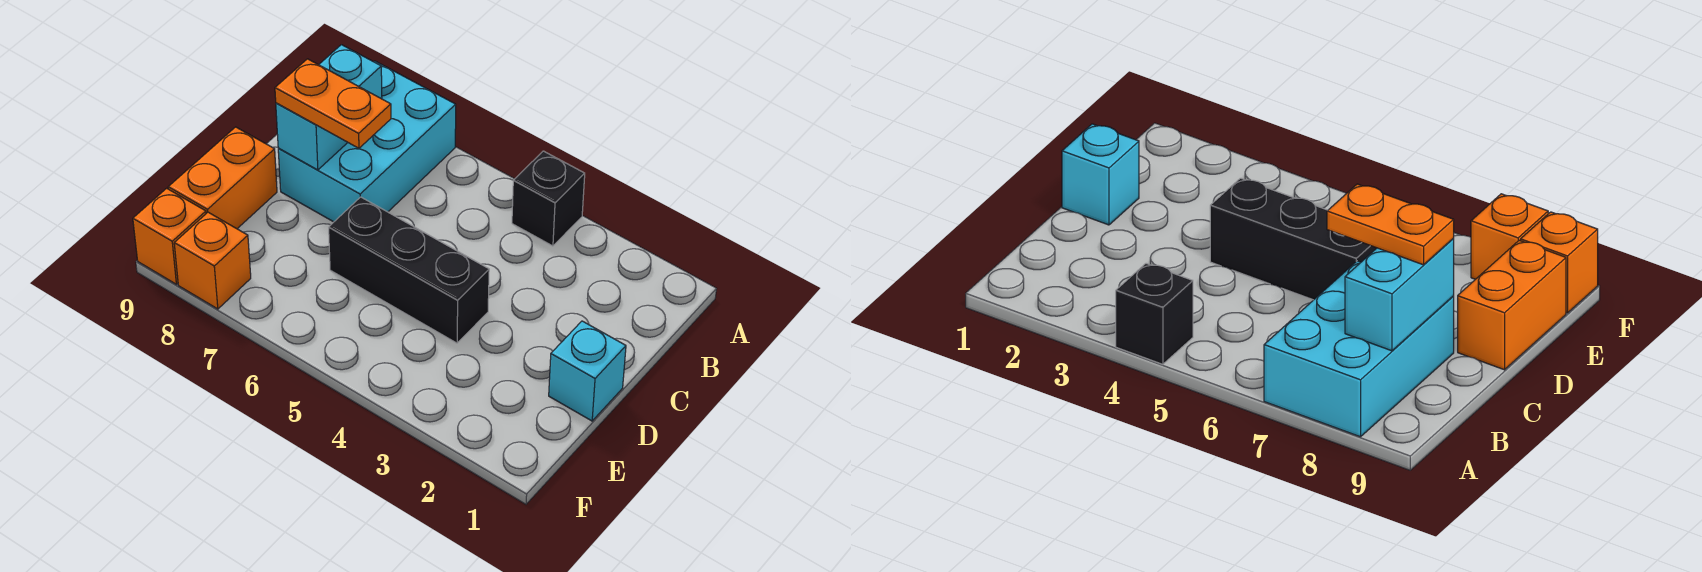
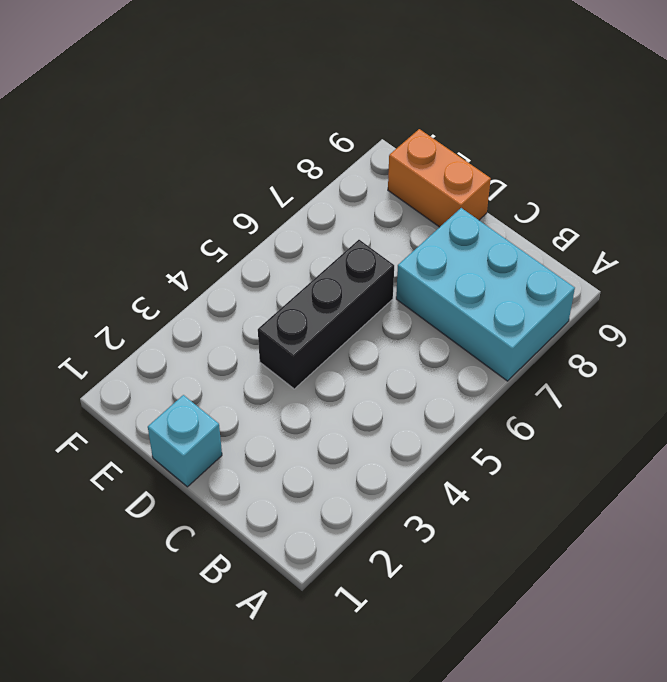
none -> black 1x1 brick [512,151,585,246]
none -> orange 1x1 brick [174,212,251,309]

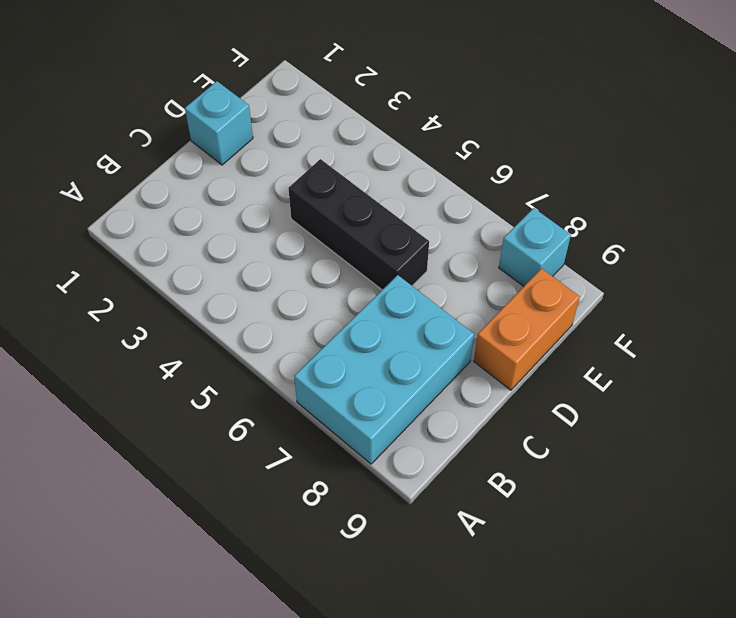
cyan 1x1 brick [499,208,571,286] -> orange 1x1 brick [174,212,251,309]
none -> black 1x1 brick [512,151,585,246]
none -> orange 1x1 brick [133,188,206,284]

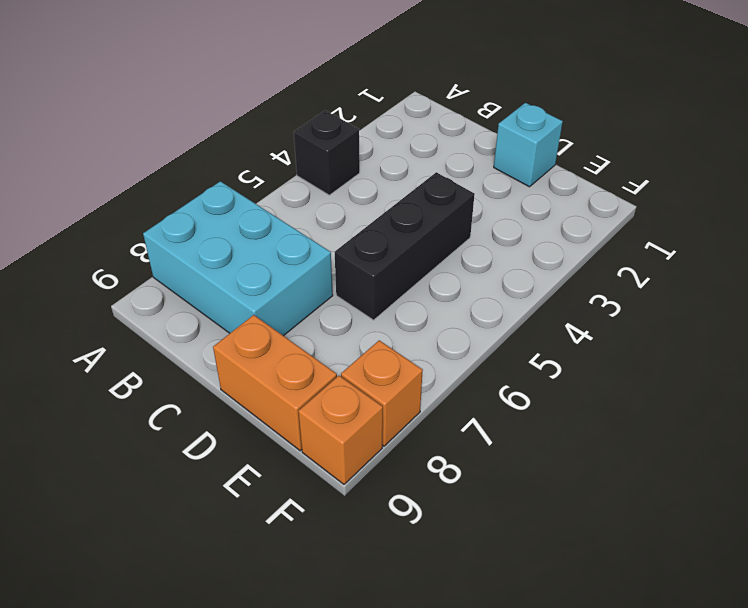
none -> cyan 1x2 brick [276,45,382,170]
none -> orange 1x2 plate [275,59,391,148]

